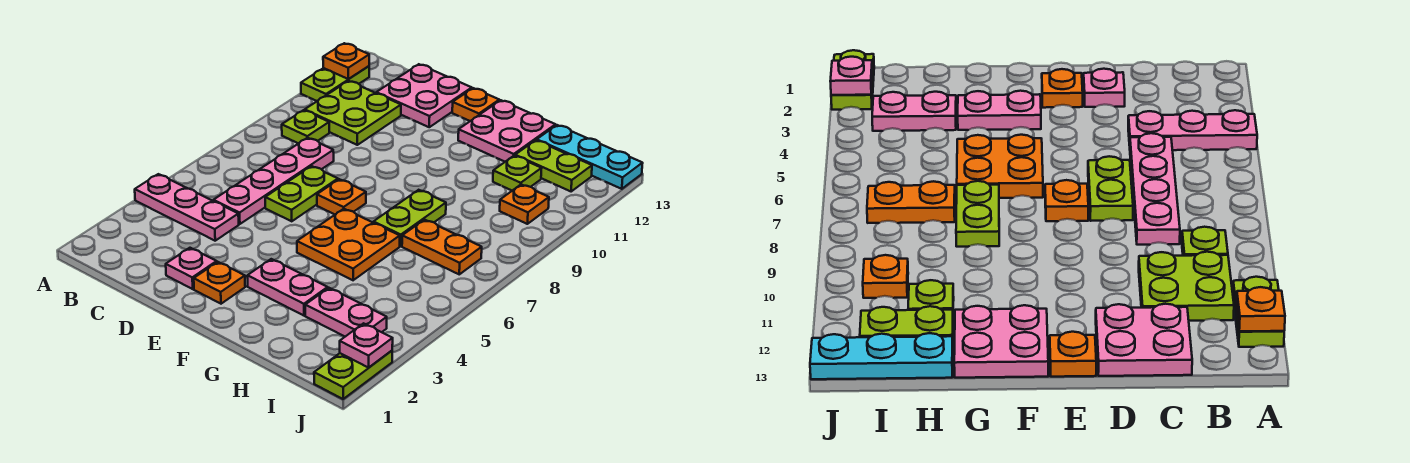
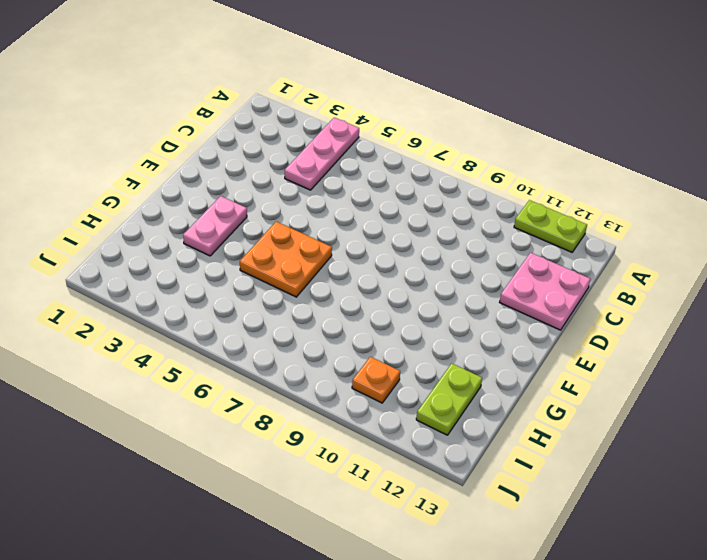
none -> lime 1x1 plate [282,110,329,144]
none -> lime 2x2 plate [305,81,401,145]
none -> pink 1x4 plate [213,138,334,224]

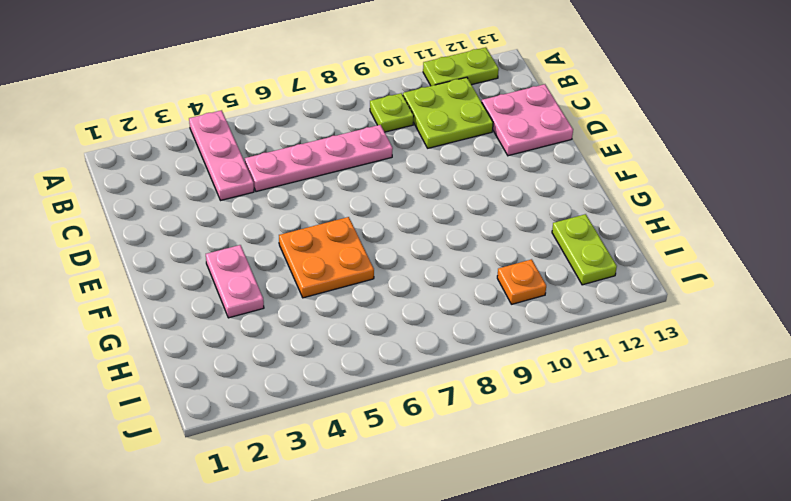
none -> pink 1x1 plate [166,248,217,289]
none -> lime 1x2 plate [265,166,338,221]
none -> orange 1x1 plate [194,262,245,304]

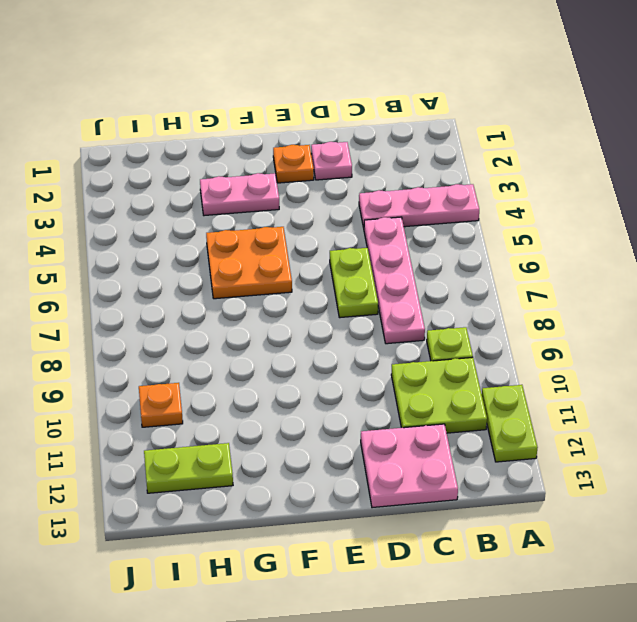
none -> orange 1x1 plate [317,179,366,214]
none -> orange 1x1 plate [452,88,499,121]
none -> pink 2x2 plate [458,100,555,162]

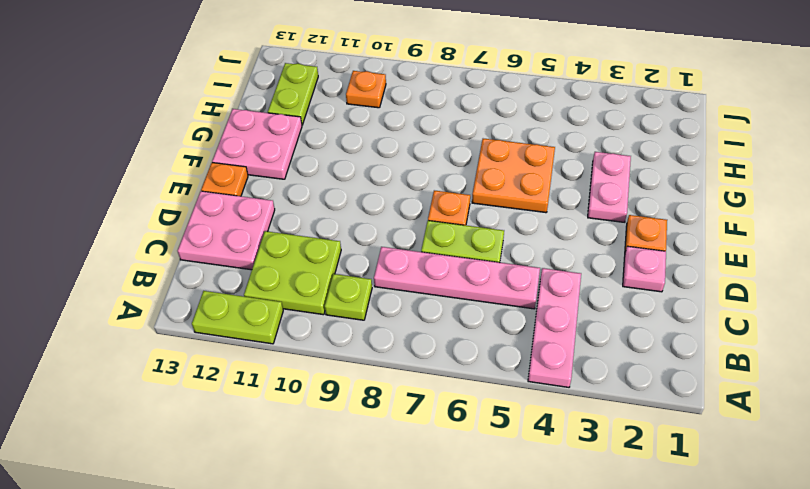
none -> lime 1x2 plate [373,190,446,246]
none -> pink 1x2 plate [305,288,387,337]
none -> orange 1x2 plate [402,220,482,274]

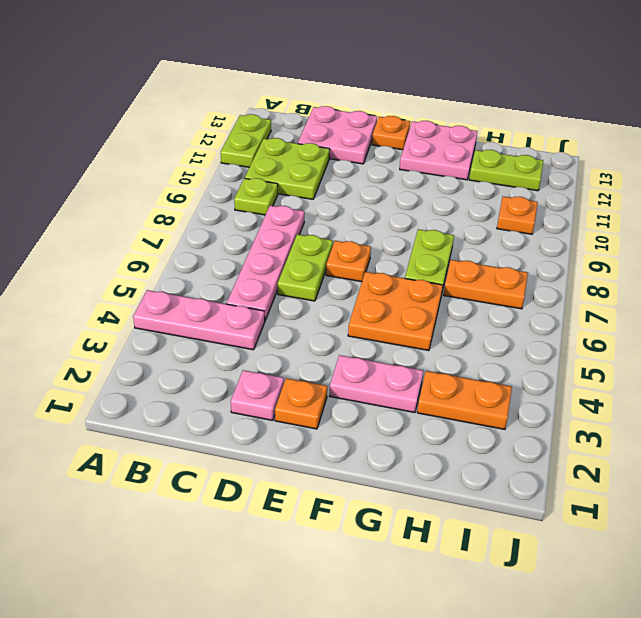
orange 1x2 plate [417,371,512,429] -> pink 1x2 plate [305,288,387,337]
none -> lime 1x1 plate [493,156,542,191]
none -> cyan 1x3 plate [537,125,643,189]
none -> lime 1x2 plate [314,351,392,399]

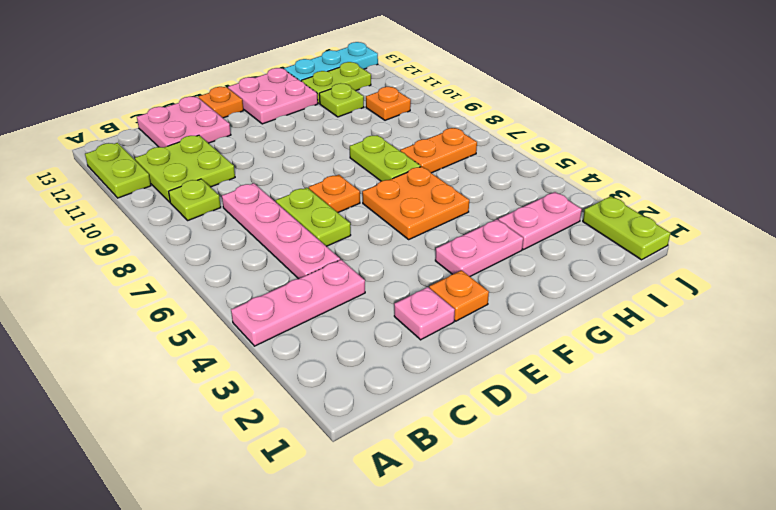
none -> orange 1x1 plate [323,43,369,79]
none -> pink 1x1 plate [340,323,393,368]

